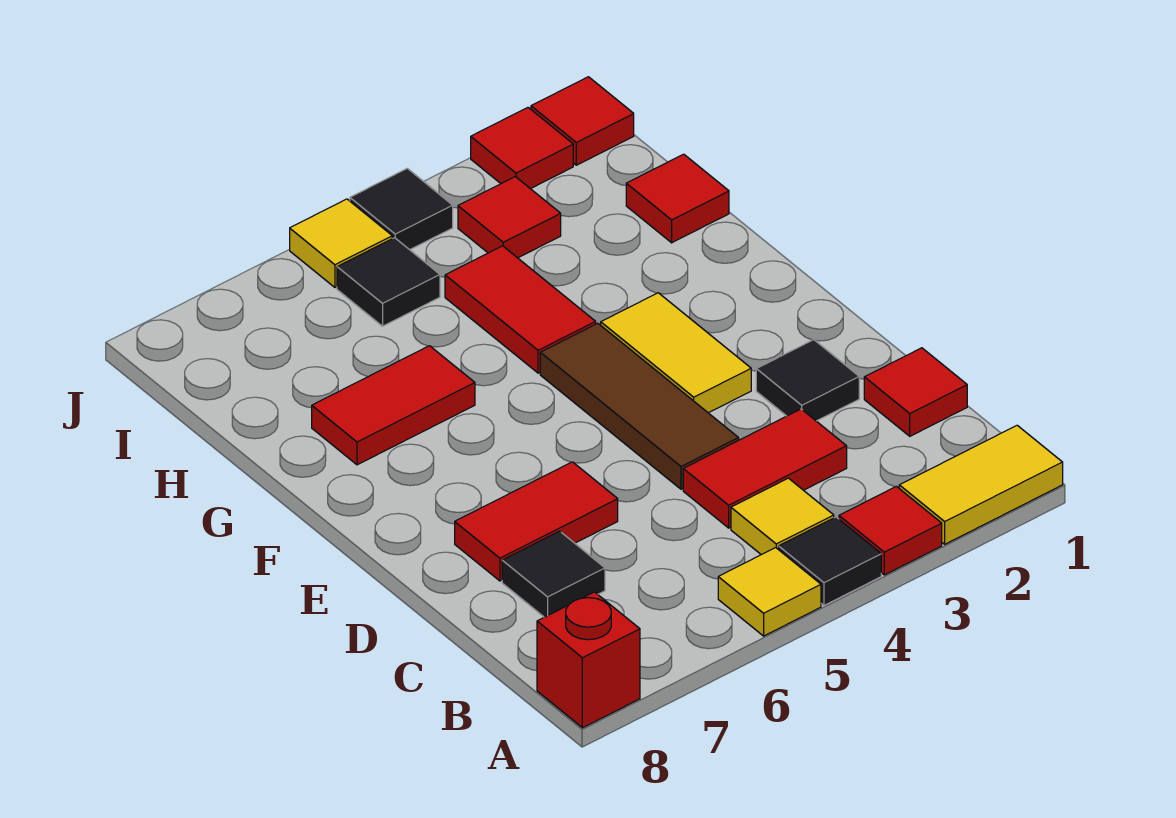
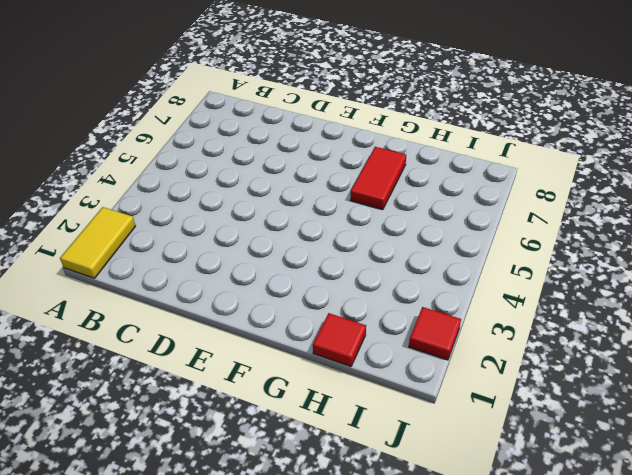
none -> red 1x1 tile [839,486,942,575]
none -> black 1x1 tile [779,517,881,605]
none -> yellow 1x1 tile [718,548,821,636]

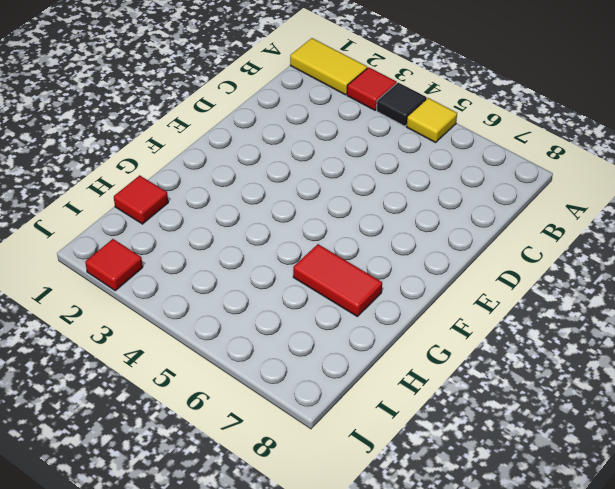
none -> red 1x1 brick [537,592,640,728]
none -> yellow 1x1 tile [731,478,834,555]
none -> red 1x1 tile [864,348,967,436]

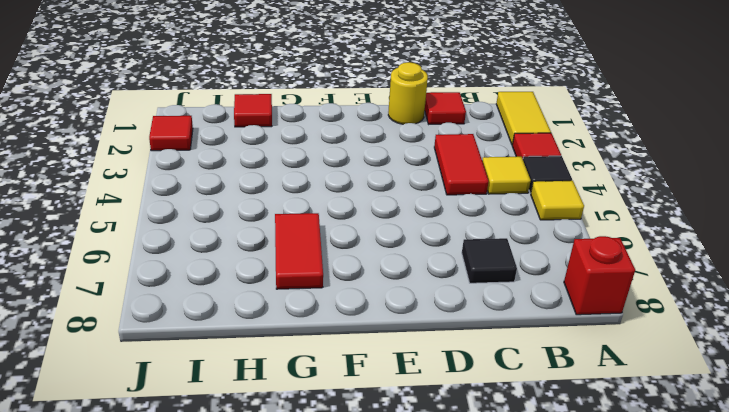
yellow 1x1 round brick [388,62,428,124] -> none
none -> black 1x1 tile [756,340,859,421]
none -> brown 1x3 tile [540,323,739,489]
none -> red 1x2 tile [455,462,618,581]

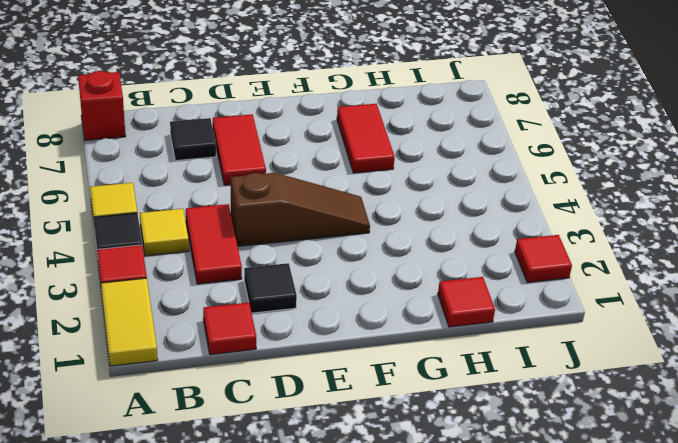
brown 1x3 slope [231,173,370,246] -> brown 1x3 tile [540,323,739,489]
none -> yellow 1x2 tile [601,293,751,413]
none -> red 1x2 tile [445,246,596,373]
none -> red 1x1 tile [458,177,561,258]

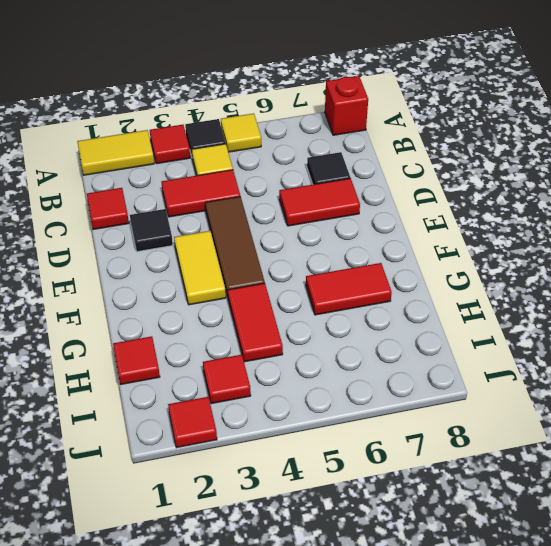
none -> black 1x1 tile [337,238,440,326]
none -> red 1x1 tile [531,77,634,165]
none -> black 1x1 tile [350,168,453,250]

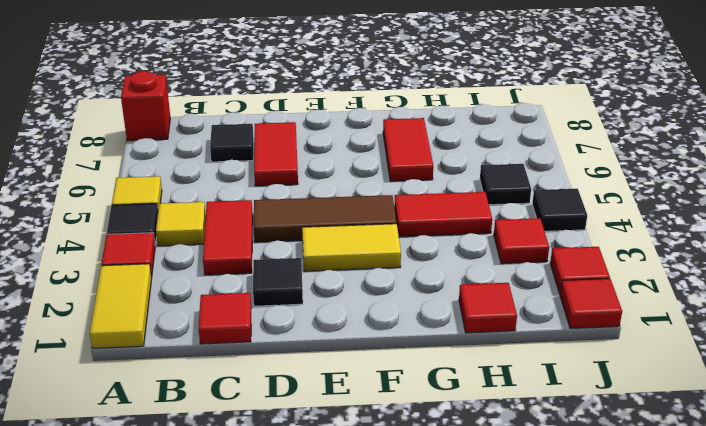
none -> yellow 1x1 tile [290,199,392,287]

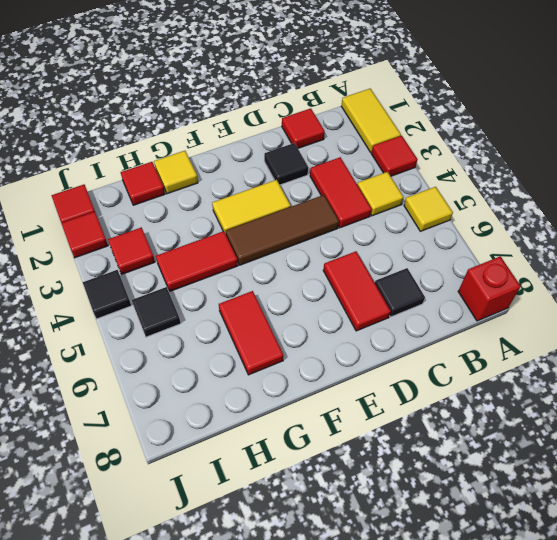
yellow 1x1 tile [154,151,198,194] -> yellow 1x1 tile moved to [290,199,392,287]
none -> black 1x1 tile [779,517,881,605]

